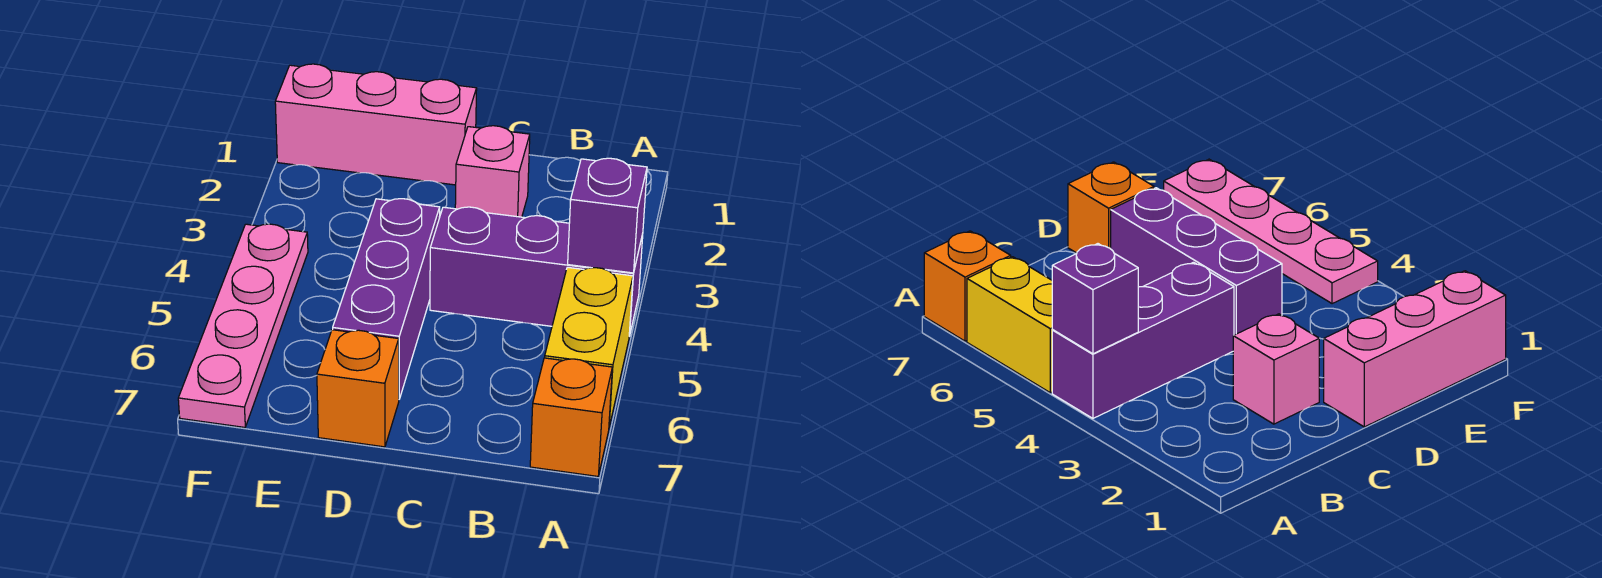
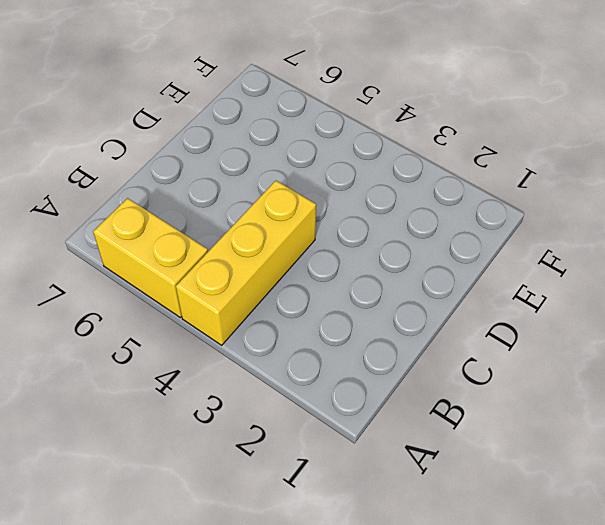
yellow 1x3 brick [176,181,316,345] -> purple 1x3 brick [430,207,643,336]
none -> orange 1x1 brick [530,358,612,476]
none -> pink 1x1 brick [455,126,530,217]

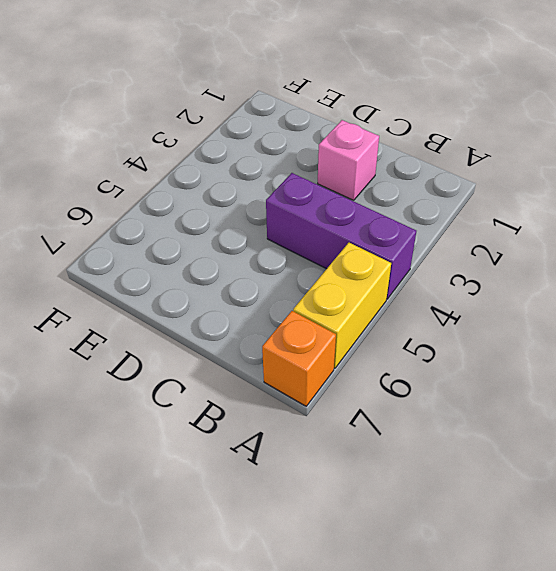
none -> pink 1x3 brick [275,64,477,185]
none -> purple 1x3 brick [333,199,440,399]

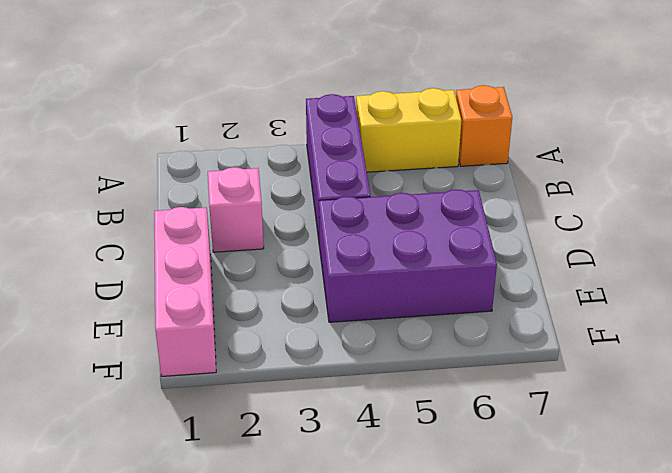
purple 2x3 brick [319,189,497,322] -> purple 1x3 brick [333,199,440,399]
none -> orange 1x1 brick [317,330,399,447]
none -> pink 1x4 plate [178,224,308,427]

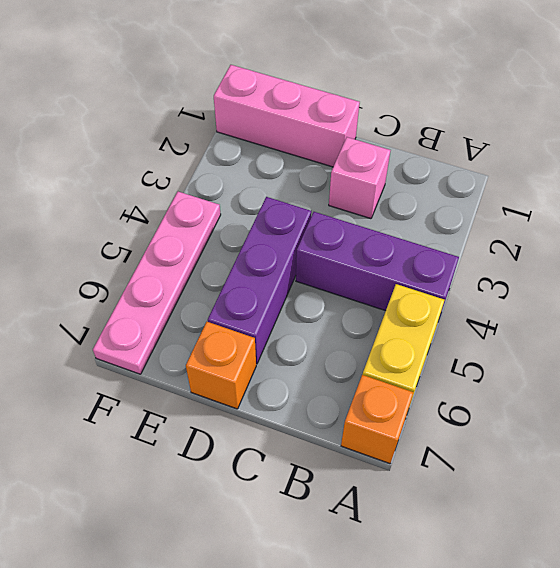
none -> purple 1x1 brick [568,158,647,273]

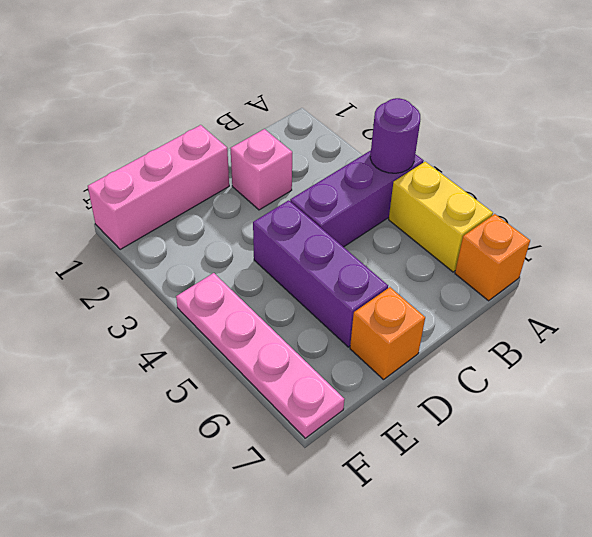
purple 1x1 round brick [370,98,420,173] -> purple 1x1 brick [568,158,647,273]

